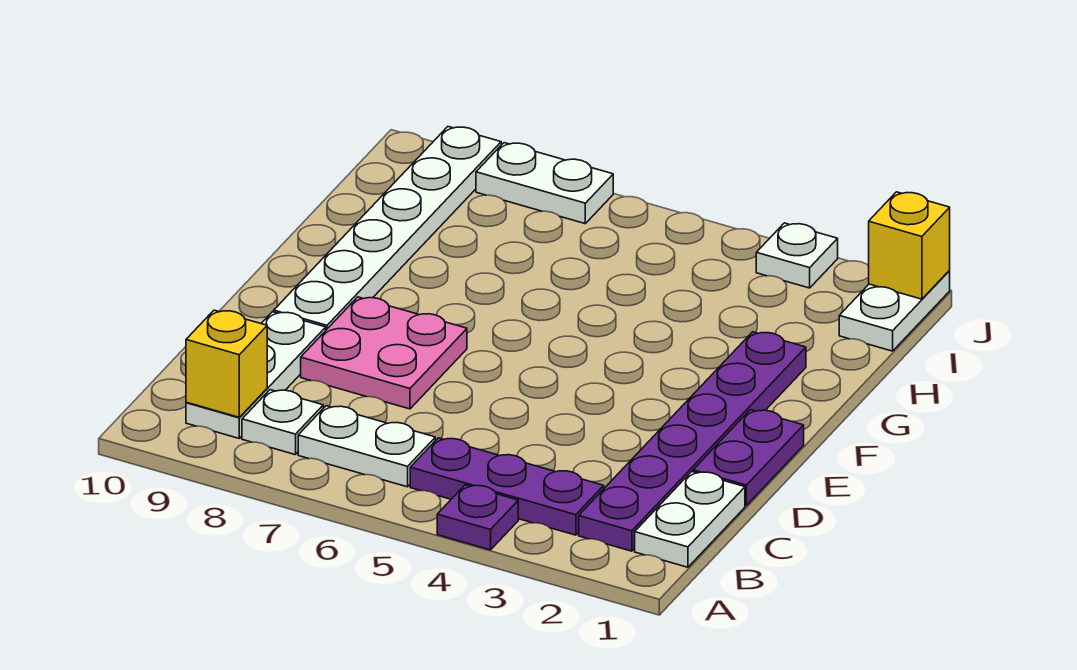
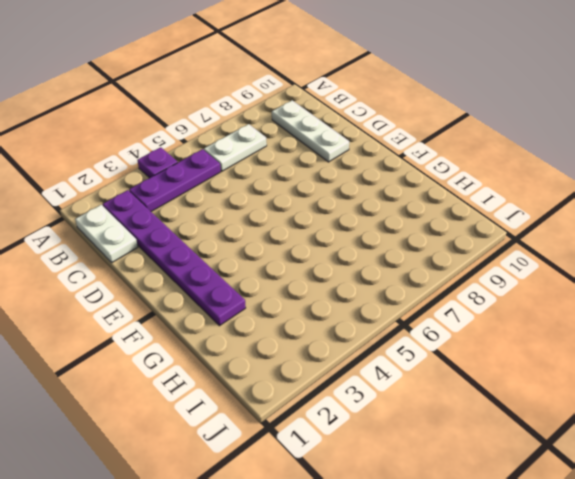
none -> white 1x1 plate [242,390,323,455]
none -> purple 1x2 plate [693,410,804,505]
none -> pink 2x2 plate [301,297,467,409]

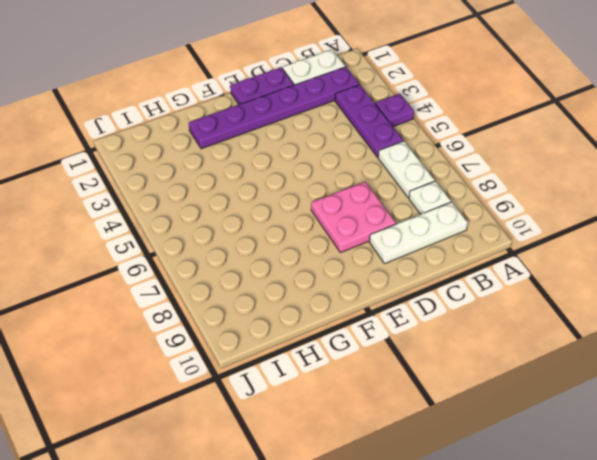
none -> white 1x6 plate [274,127,501,330]
none -> white 1x2 plate [839,271,950,351]
none -> white 1x1 plate [756,223,838,288]

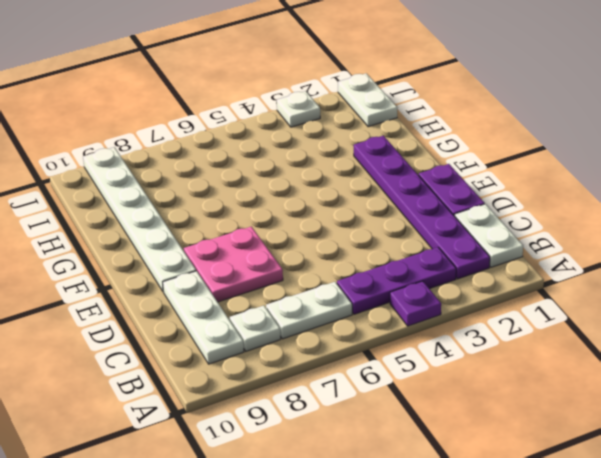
none -> white 1x2 plate [476,143,613,224]
none -> yellow 1x1 brick [186,310,267,417]
none -> yellow 1x1 brick [869,192,950,299]

